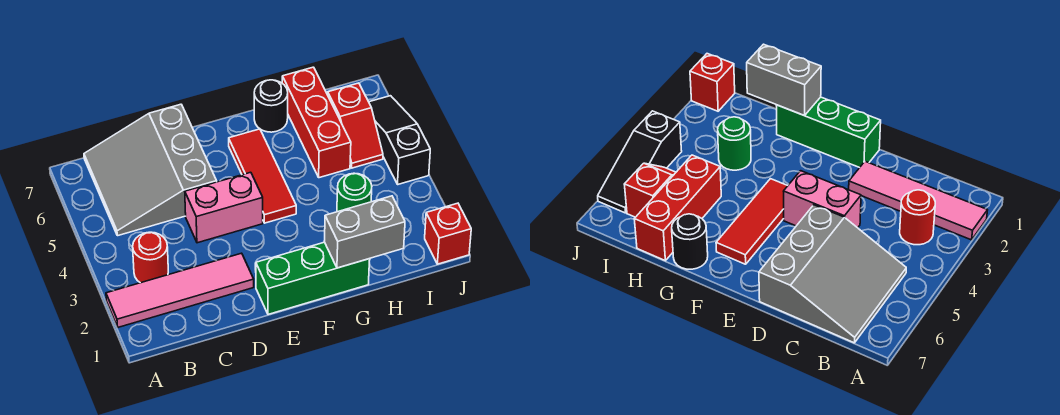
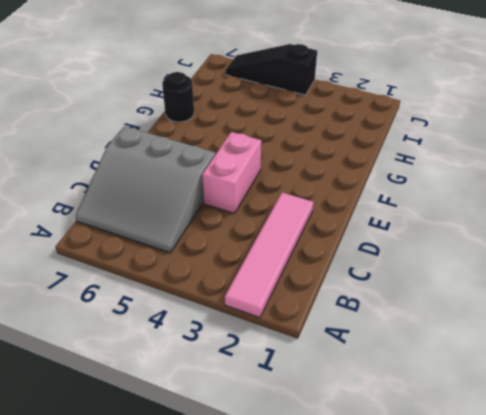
none -> red 1x1 round brick [133,232,168,283]
none -> green 1x3 brick [256,242,370,314]
none -> red 1x3 tile [229,129,296,223]

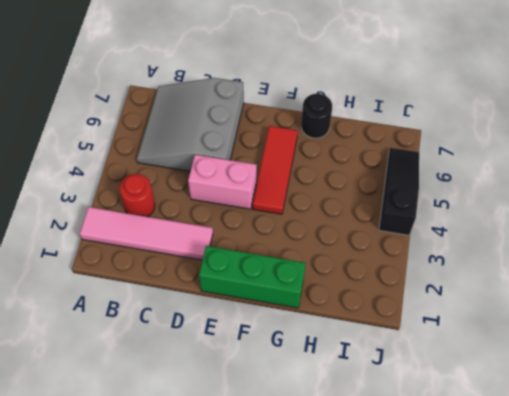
none -> green 1x1 round brick [337,173,372,212]
none -> red 1x3 brick [282,67,351,178]
none -> red 1x2 slope [328,83,383,168]

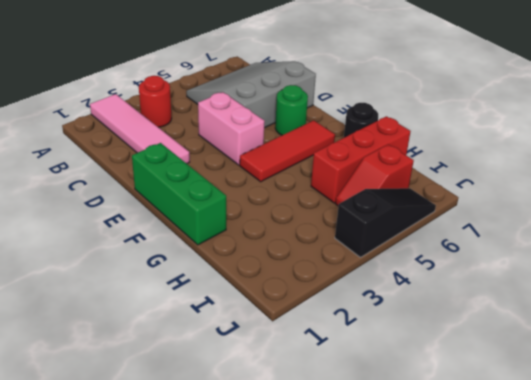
green 1x1 round brick [275,85,308,135] -> green 1x1 round brick moved to [337,173,372,212]
none -> red 1x1 brick [425,203,471,264]
none -> grey 1x2 brick [325,196,405,268]

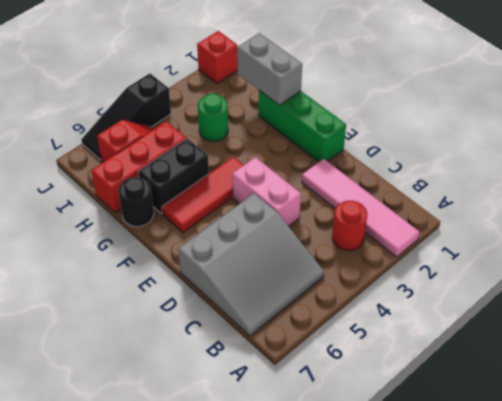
black 1x2 brick [138,138,209,214] -> none

